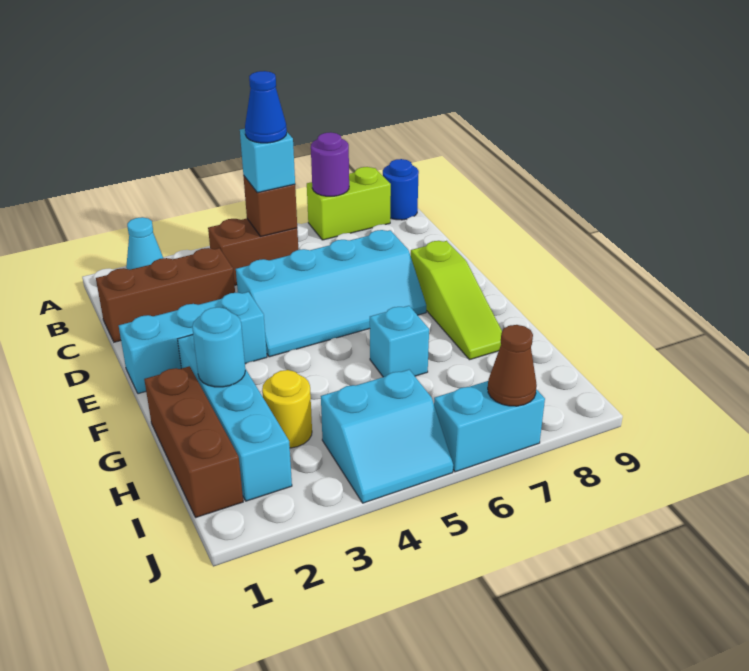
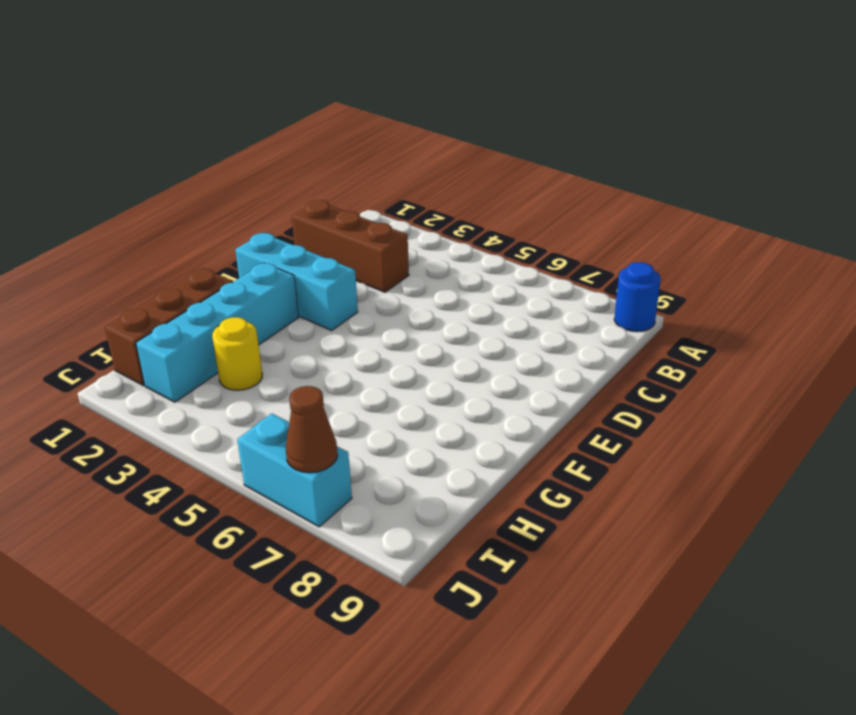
none -> cyan 1x1 cone [126,217,163,270]
none -> lime 1x2 brick [307,167,391,240]
none -> brown 1x2 brick [208,219,298,285]

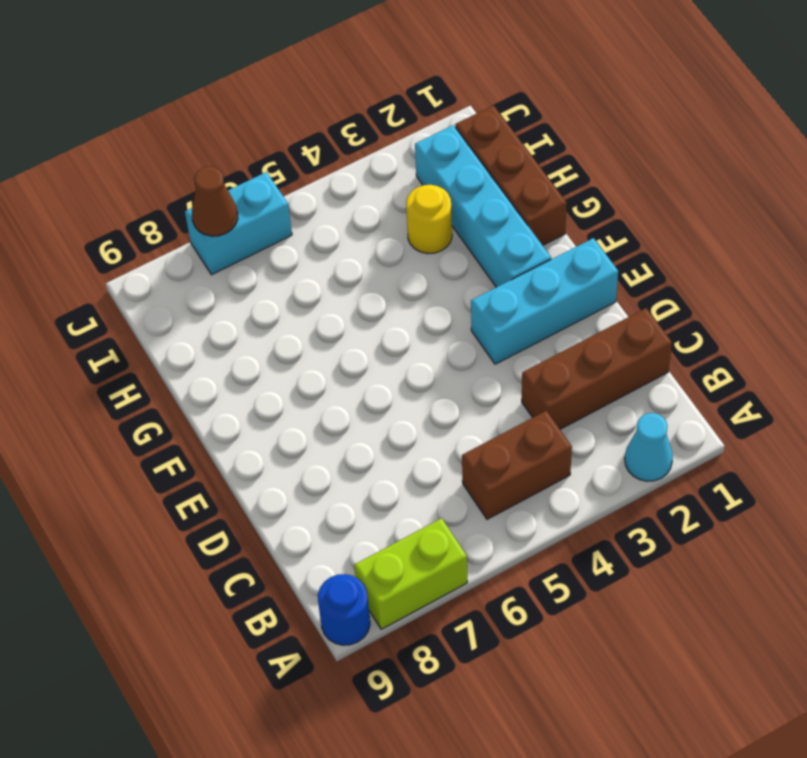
none -> cyan 2x4 slope [236,230,426,357]
none -> lime 1x3 slope [411,241,502,360]
none -> cyan 1x1 brick [370,306,429,377]

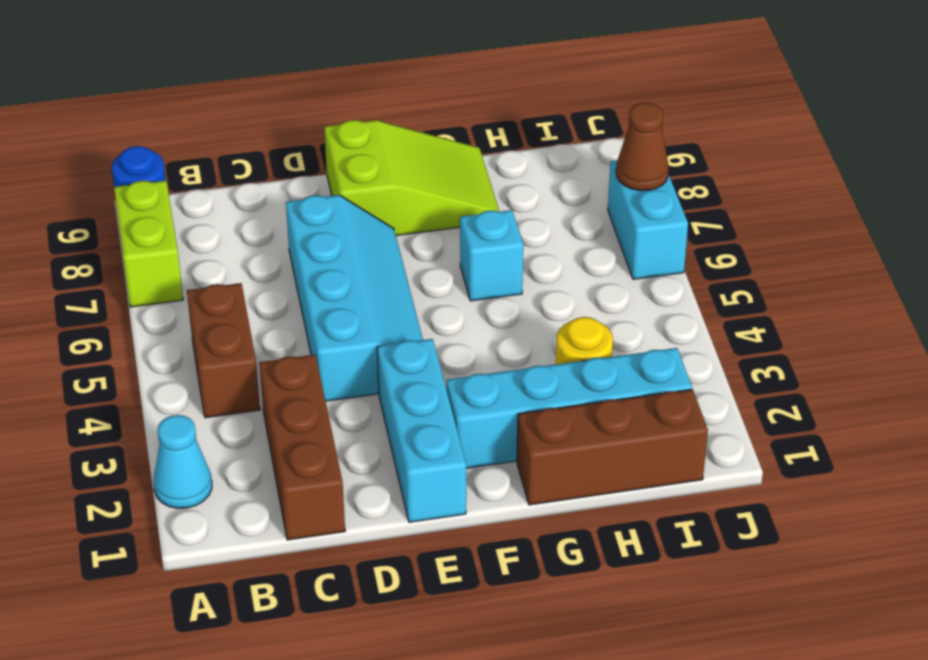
lime 2x3 slope [324,120,499,235] -> lime 1x3 slope [411,241,502,360]
none -> cyan 2x2 slope [321,370,453,503]
none -> purple 1x1 round brick [311,132,349,196]
none -> brown 1x1 brick [244,176,297,237]

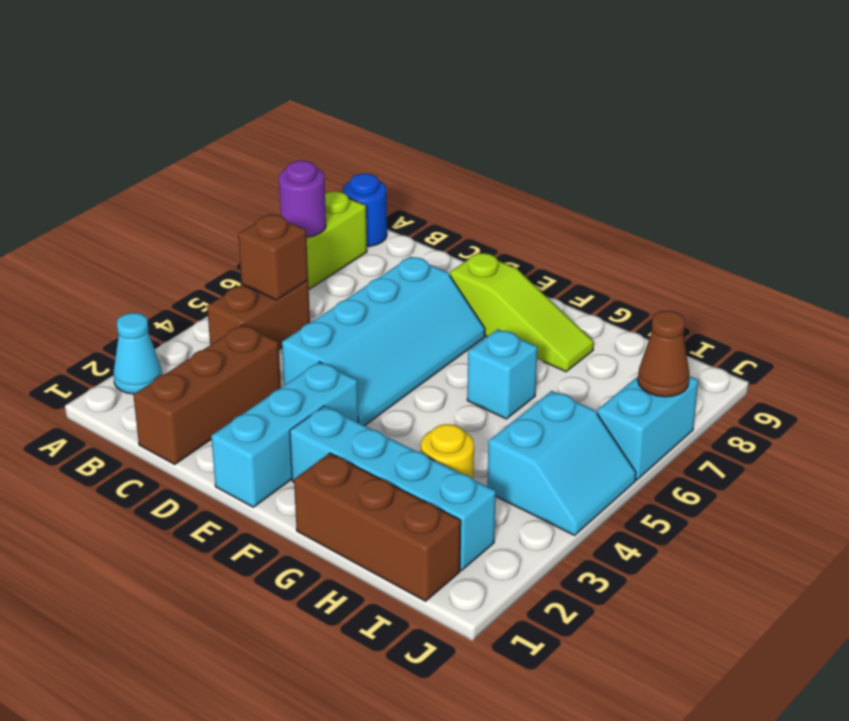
none -> cyan 1x1 round brick [192,307,245,387]
none -> cyan 1x1 brick [240,129,295,193]
none -> blue 1x1 cone [245,71,287,143]

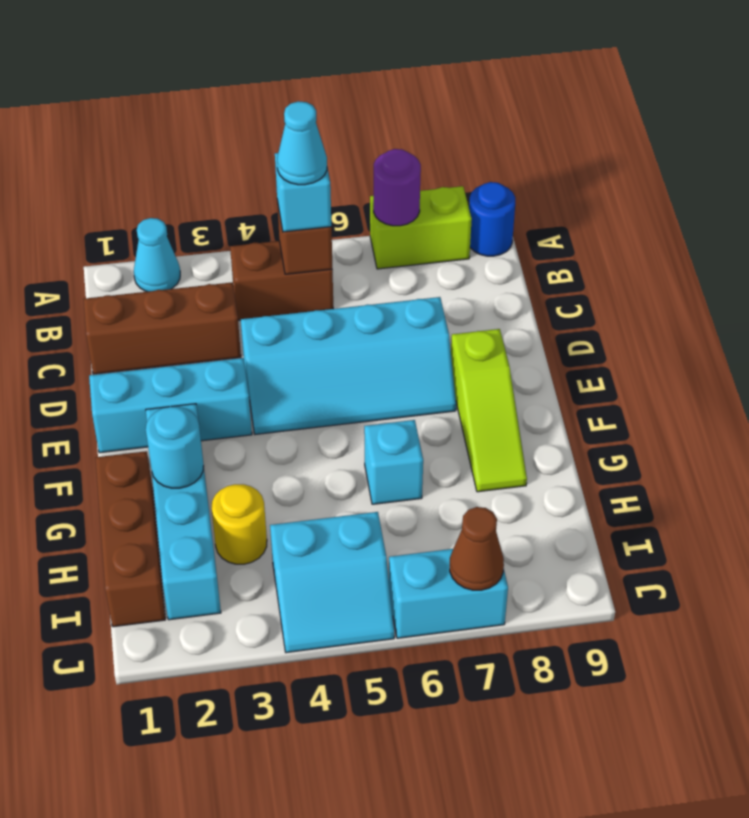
cyan 1x1 cone [277,101,327,185] -> blue 1x1 cone [245,71,287,143]

